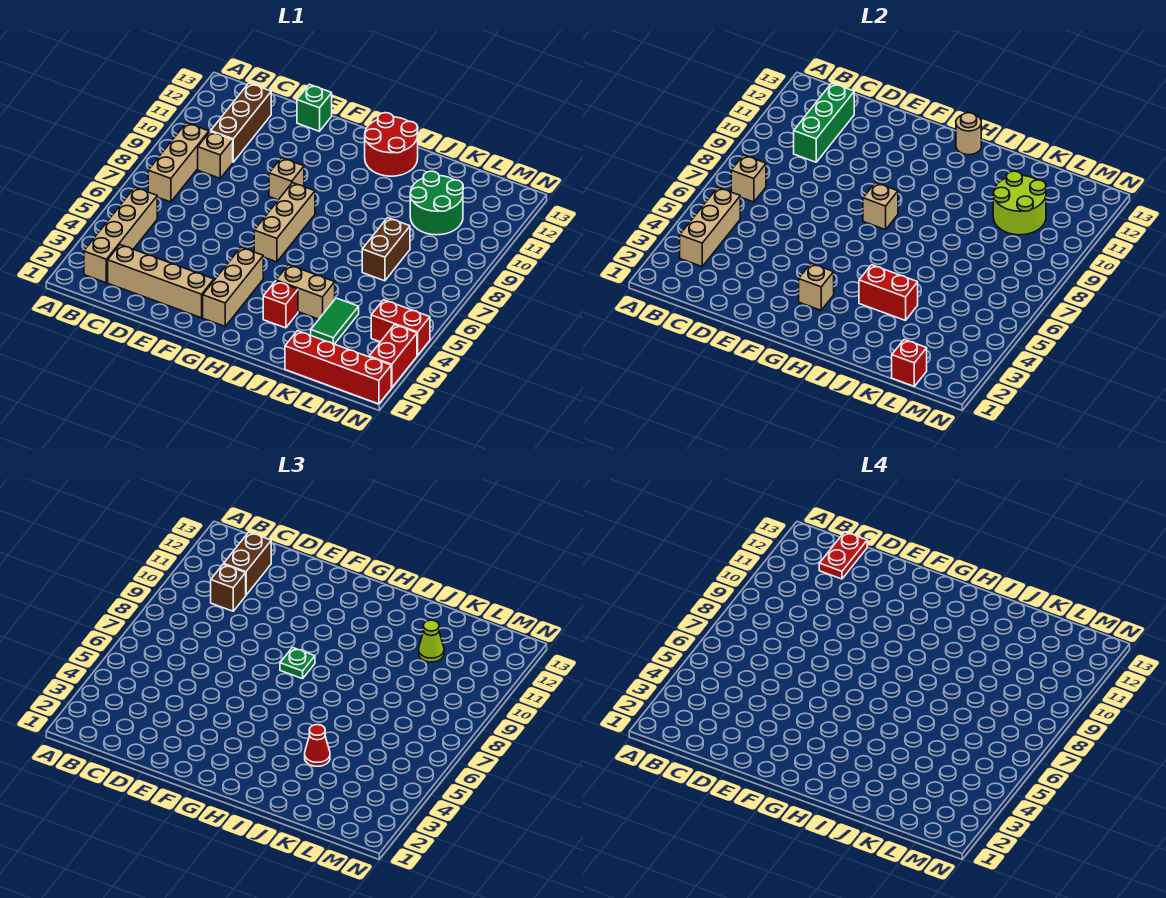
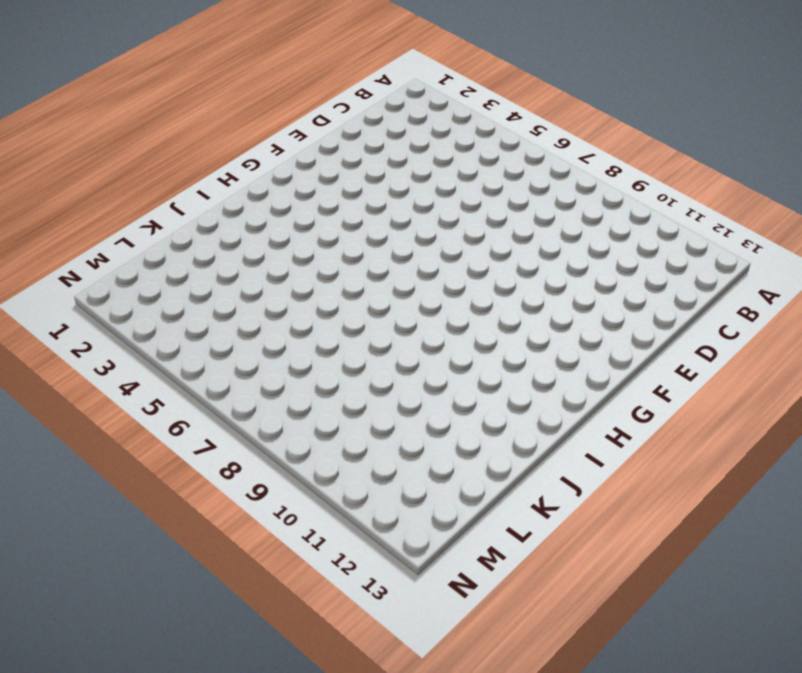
none -> tan 1x4 brick [84,187,157,283]
none -> tan 1x3 brick [148,123,209,202]
none -> tan 1x4 brick [108,245,214,318]
none -> tan 1x1 brick [198,131,233,178]

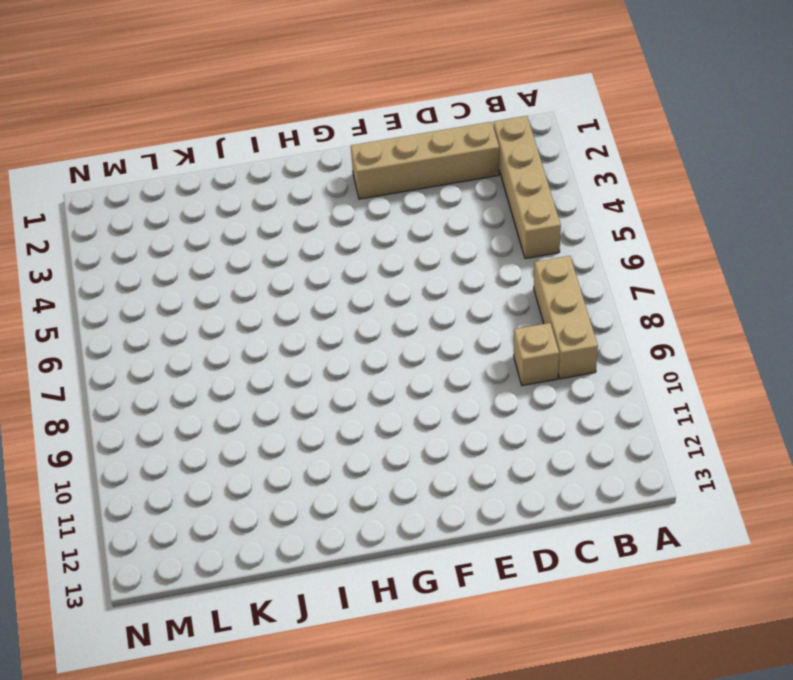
none -> brown 1x3 brick [211,83,271,162]
none -> green 1x1 brick [297,84,332,131]
none -> tan 1x1 brick [269,158,304,200]
none -> tan 1x3 brick [203,247,263,326]

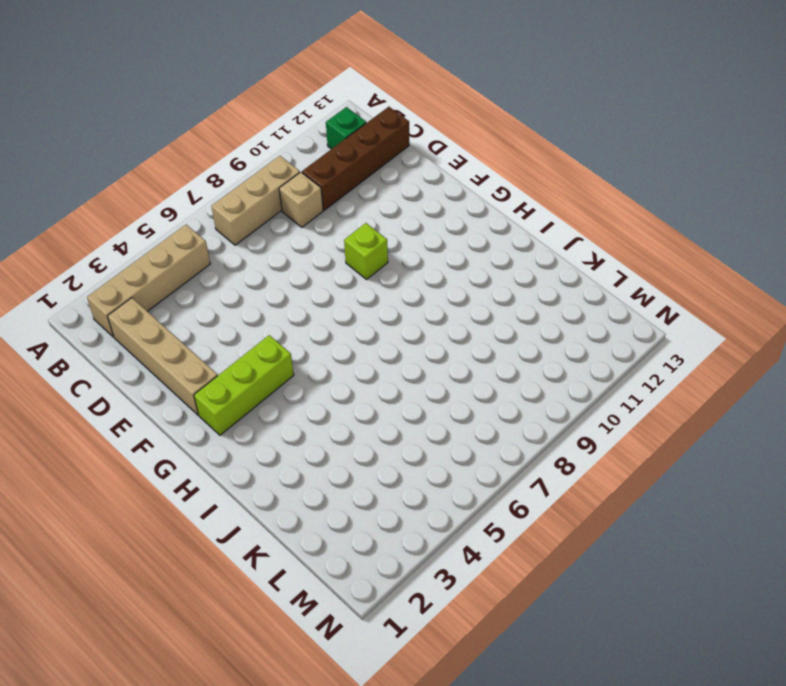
green 1x1 brick [326,107,366,149] -> green 1x1 brick moved to [297,84,332,131]
brown 1x4 brick [302,107,409,210] -> brown 1x3 brick [211,83,271,162]
lime 1x1 brick [344,223,388,279] -> tan 1x1 brick [269,158,304,200]
lime 1x3 brick [194,335,294,435] -> tan 1x3 brick [203,247,263,326]
none -> tan 1x3 brick [254,183,315,262]
none -> red 2x2 round brick [365,113,418,176]
none -> red 1x1 brick [263,281,298,328]
none -> tan 1x2 brick [276,265,335,319]

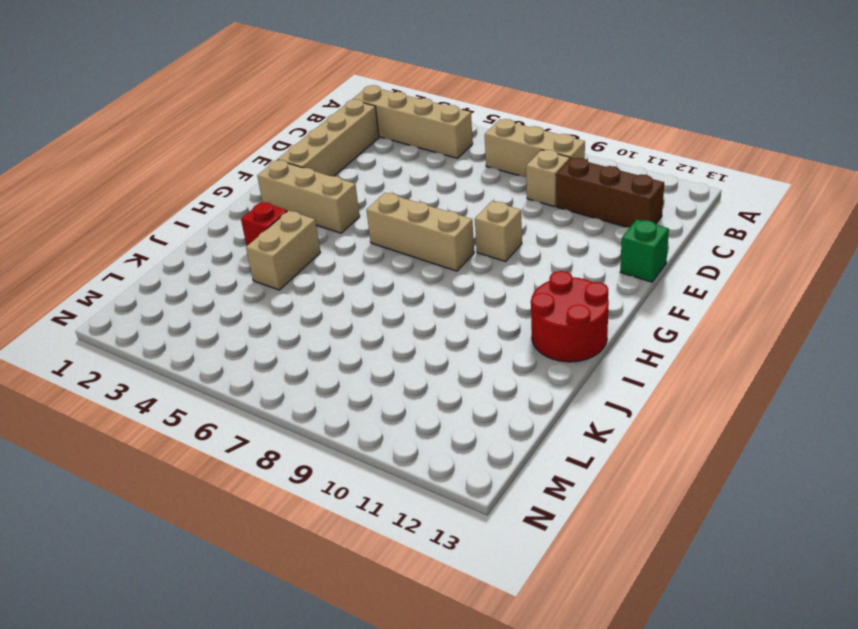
none -> red 1x4 brick [285,331,391,404]
none -> green 1x2 tile [311,298,359,344]
none -> brown 1x2 brick [362,218,410,281]
none -> green 2x2 round brick [410,171,463,235]

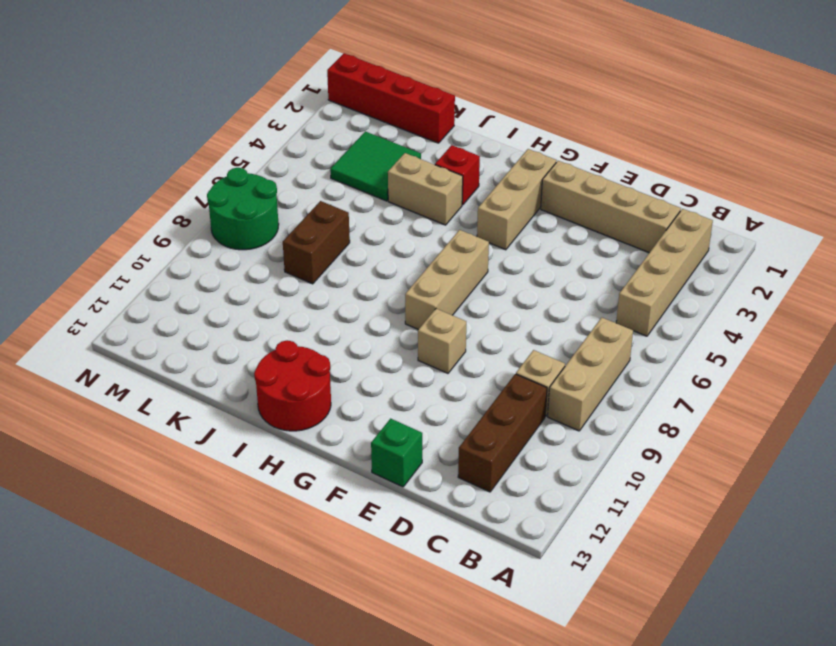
green 2x2 tile [330,131,421,201] -> green 1x2 tile [311,298,359,344]
green 2x2 round brick [207,168,279,250] -> green 2x2 round brick moved to [410,171,463,235]
none -> red 1x2 brick [371,300,430,355]
none -> red 1x2 brick [369,325,417,388]
none -> tan 1x3 brick [680,187,740,266]
none -> tan 1x1 brick [731,155,766,202]

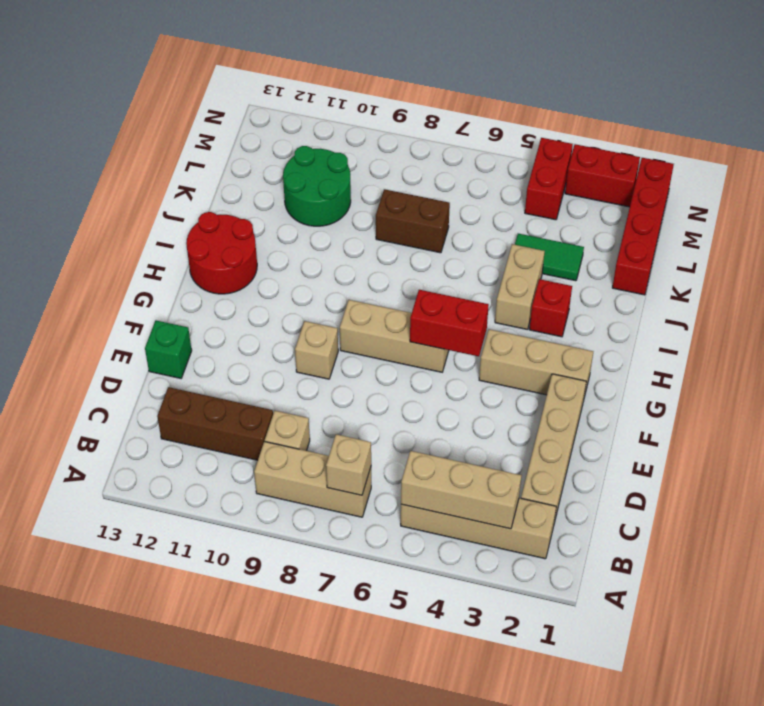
red 1x2 brick [410,290,489,356] -> red 1x2 brick turned to [859,265,918,321]
none -> green 1x3 brick [794,83,854,162]
none -> tan 1x1 brick [799,263,834,310]
none -> tan 1x1 brick [863,183,898,230]
none -> tan 1x1 round brick [956,113,981,155]

